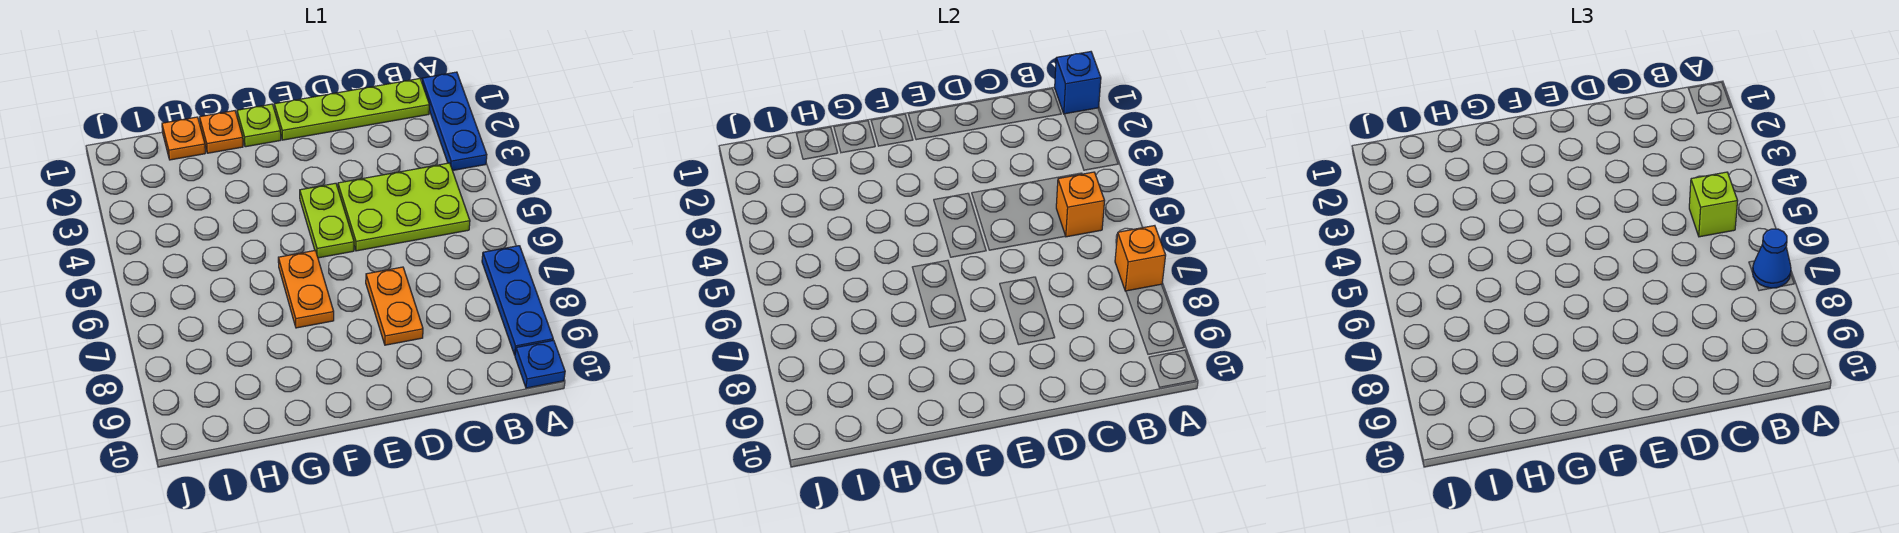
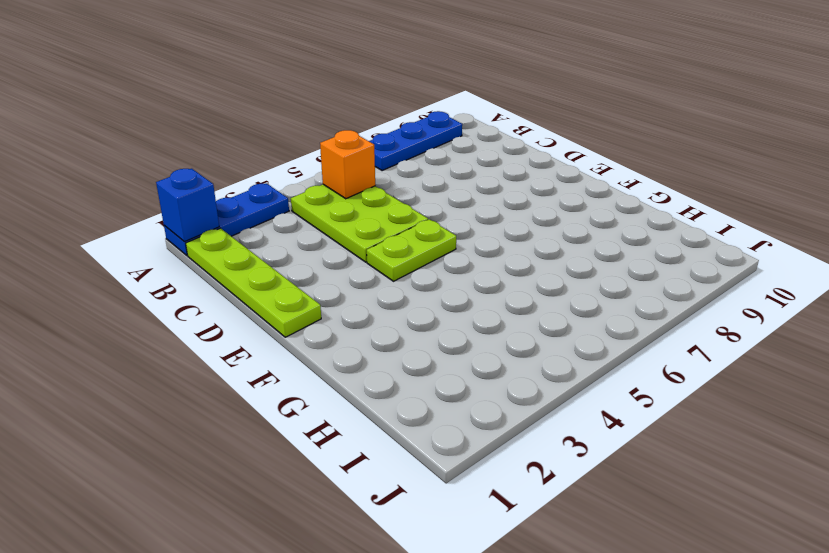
none -> blue 1x1 plate [515,340,565,388]
none -> orange 1x2 plate [366,267,423,345]
none -> lime 1x1 plate [237,104,281,147]

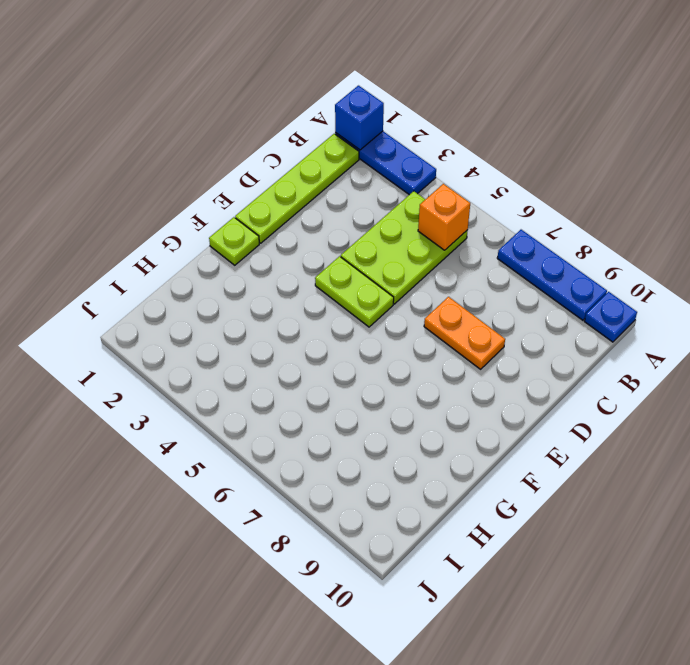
none -> orange 1x2 plate [278,251,334,328]
none -> orange 1x1 plate [200,111,243,153]
none -> orange 1x1 plate [162,117,205,160]

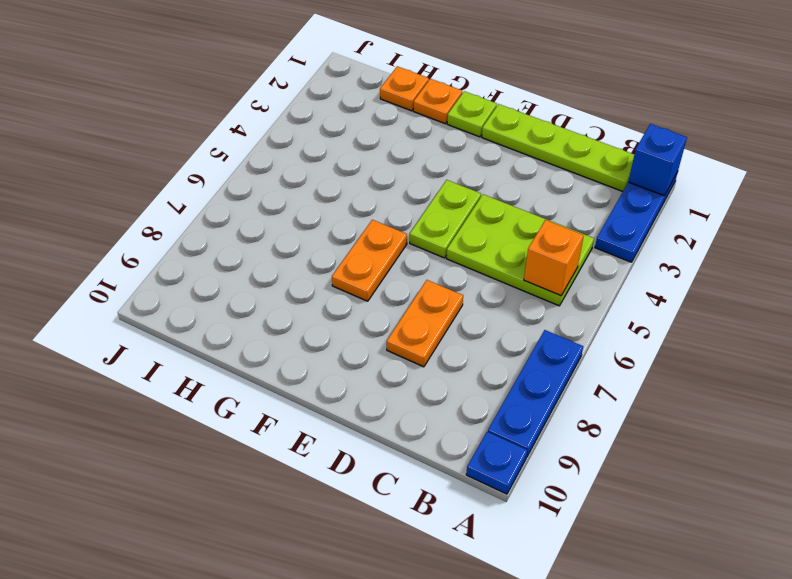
none -> orange 1x1 brick [1115,226,1166,291]
none -> blue 1x1 cone [1752,229,1791,288]
none -> lime 1x1 brick [1689,172,1737,237]

